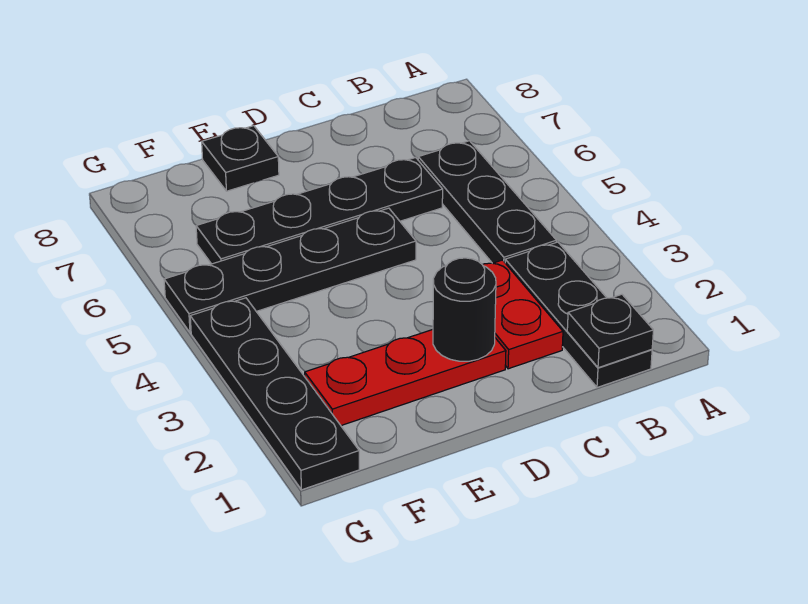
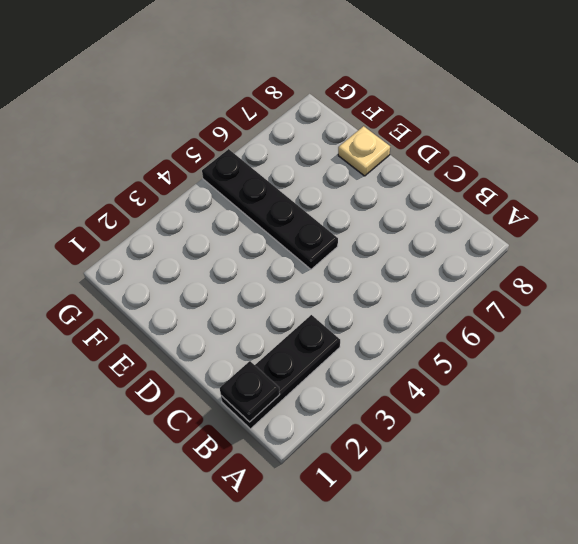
tan 1x1 plate [338,126,390,176] -> black 1x1 plate [202,126,279,191]
none -> black 1x3 plate [418,141,556,263]
none -> red 1x2 plate [482,260,563,369]

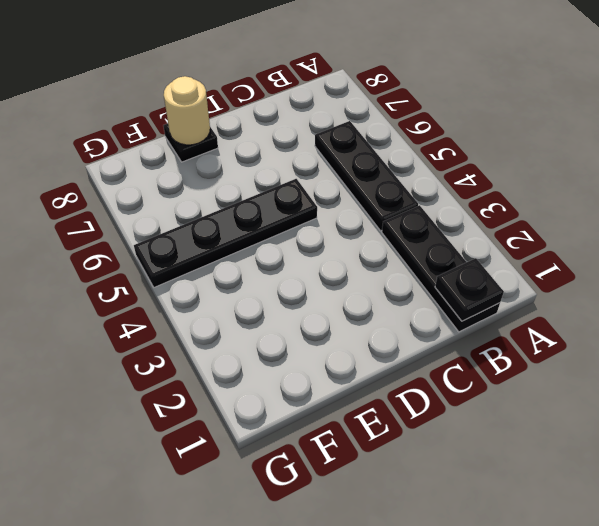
tan 1x1 round brick [164,76,210,145] -> none
none -> red 1x2 plate [482,260,563,369]
none -> black 1x4 plate [196,157,443,264]

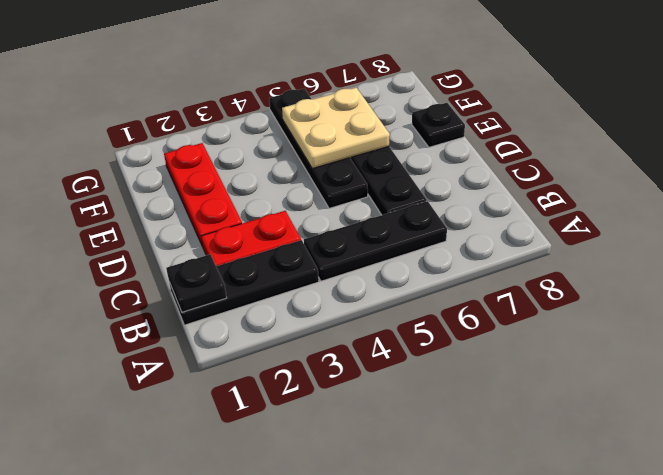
tan 2x2 plate [282,87,390,169] -> none
none -> black 1x4 plate [190,298,359,490]
none -> black 1x1 round brick [433,258,496,361]

